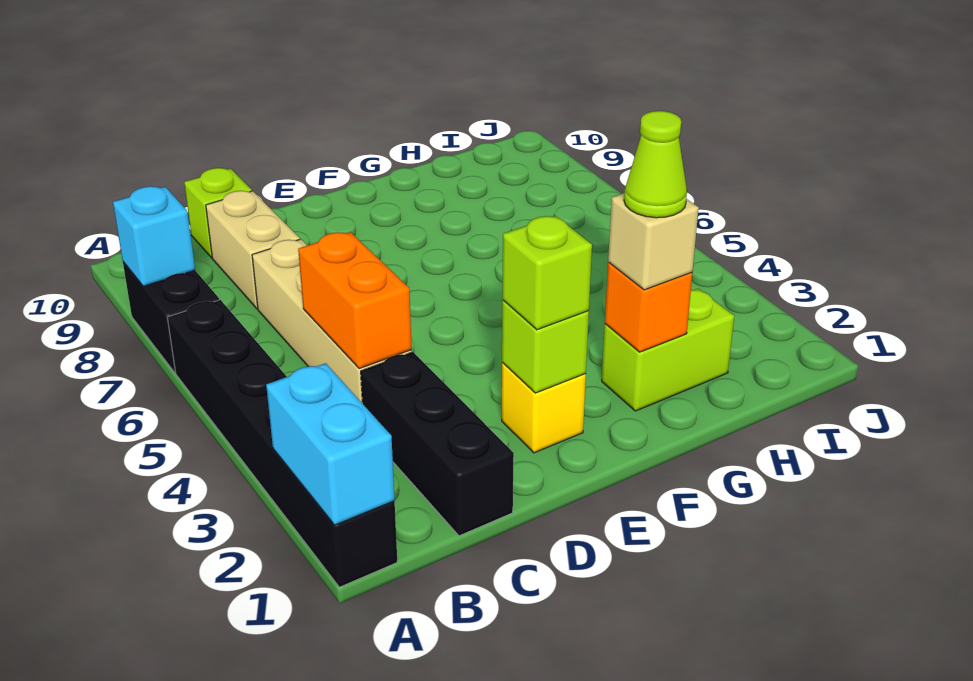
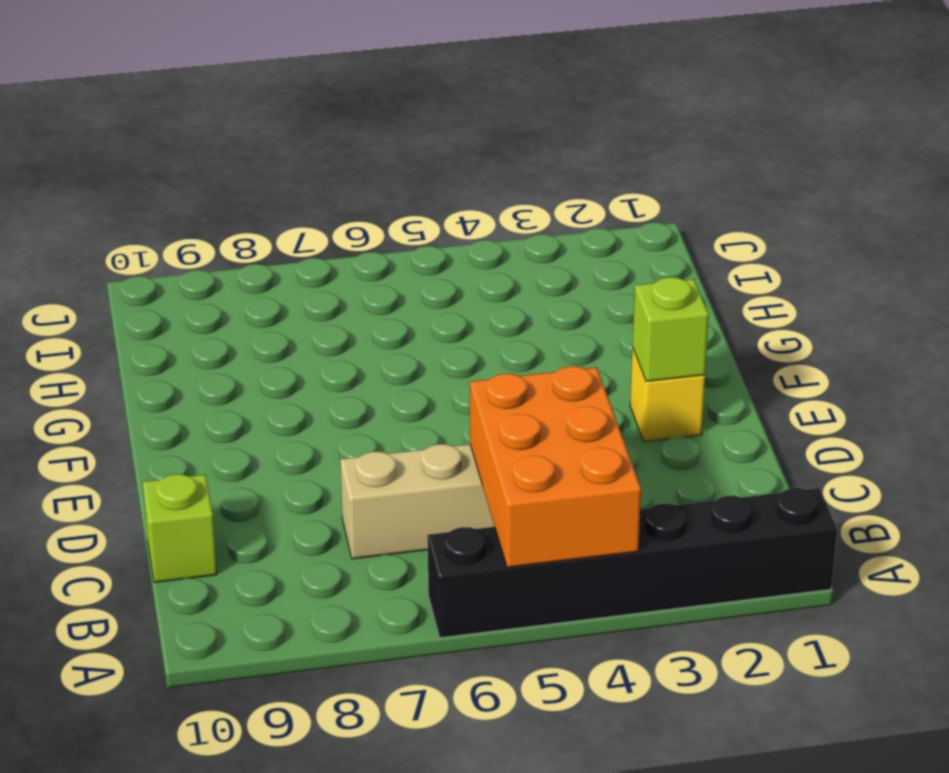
orange 2x3 brick [470,366,641,567] -> orange 1x2 brick [298,232,412,369]
none -> black 1x2 brick [123,262,219,373]
none -> black 1x3 brick [361,352,514,536]
none -> tan 1x2 brick [206,191,300,309]

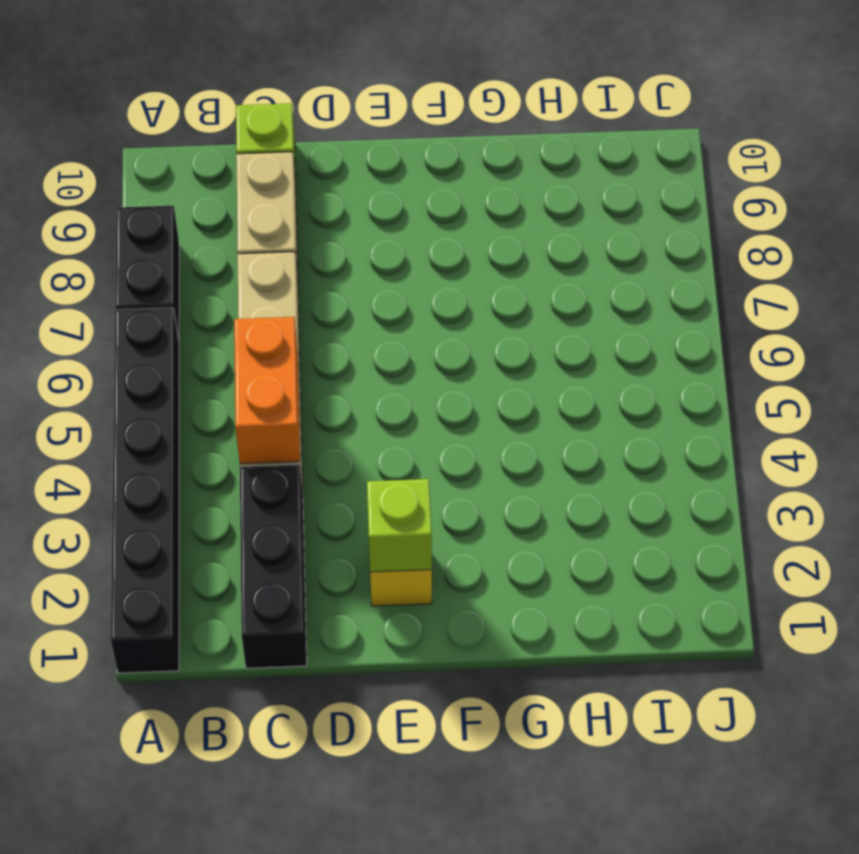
none -> lime 1x2 brick [602,289,734,411]
none -> cyan 1x2 brick [266,363,395,525]
none -> cyan 1x1 brick [113,186,195,286]

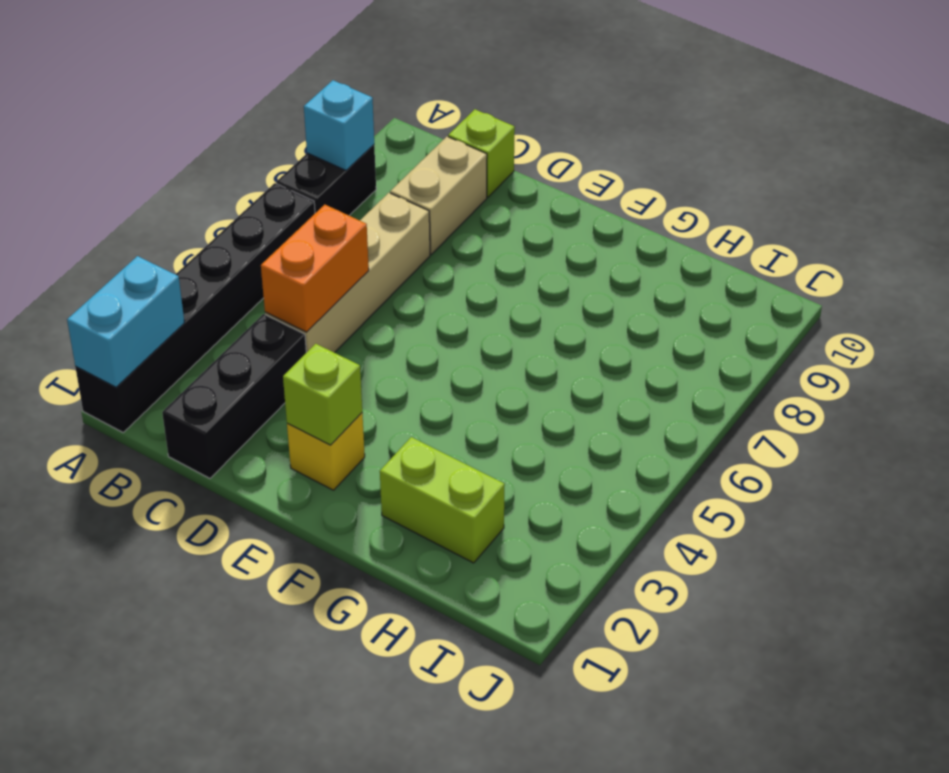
none -> orange 1x1 brick [605,262,692,352]
none -> lime 1x1 brick [502,216,592,330]
none -> tan 1x1 brick [608,193,699,290]

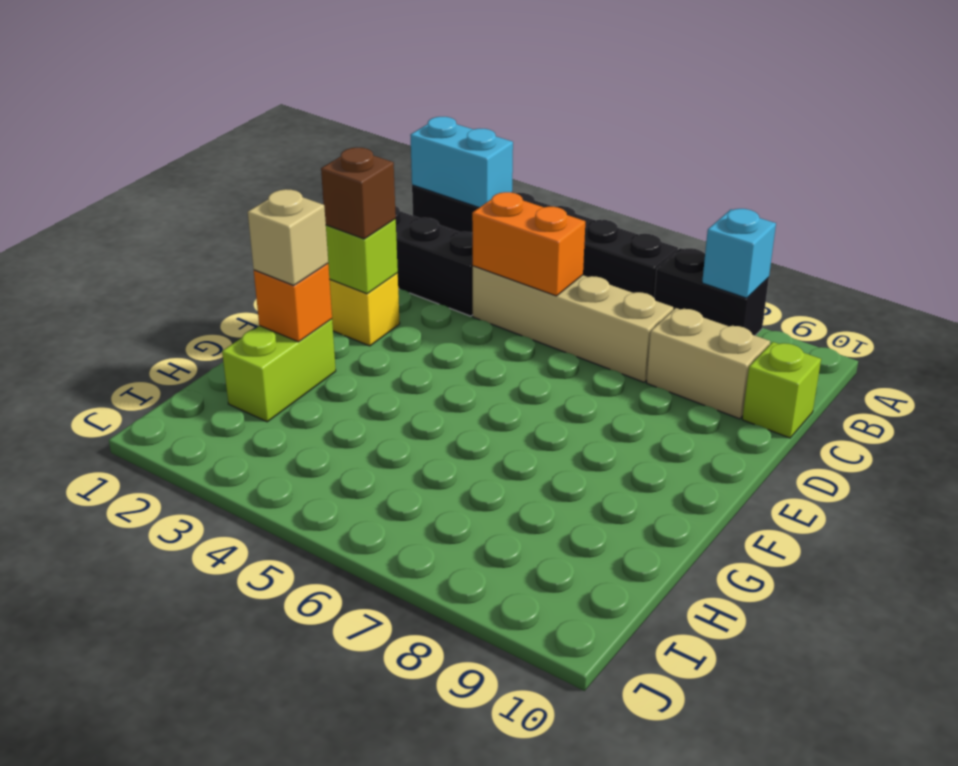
brown 1x1 brick [321,148,396,239] -> lime 1x1 brick [502,216,592,330]
none -> lime 1x1 cone [624,111,687,218]

